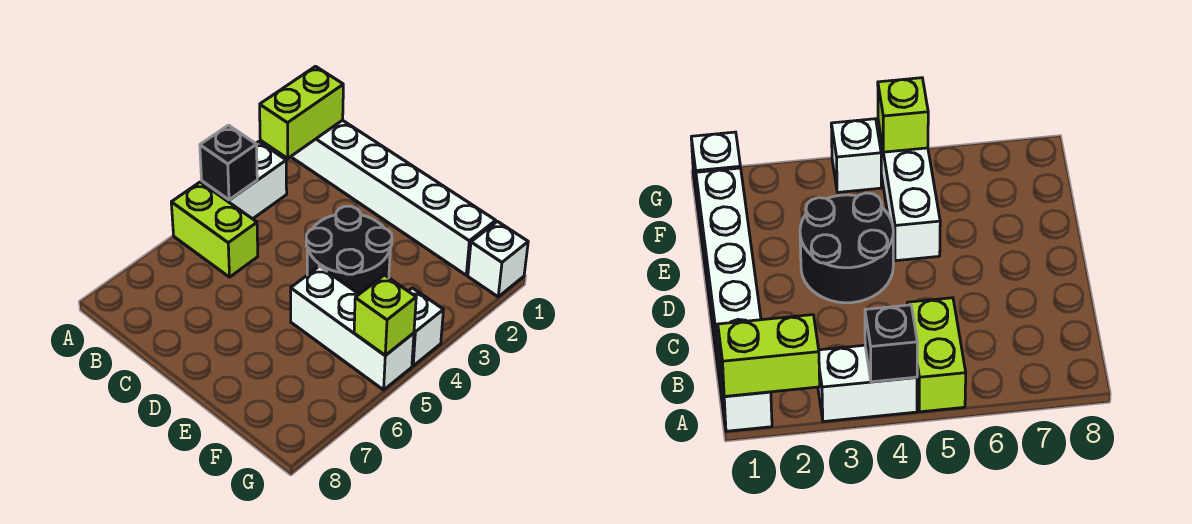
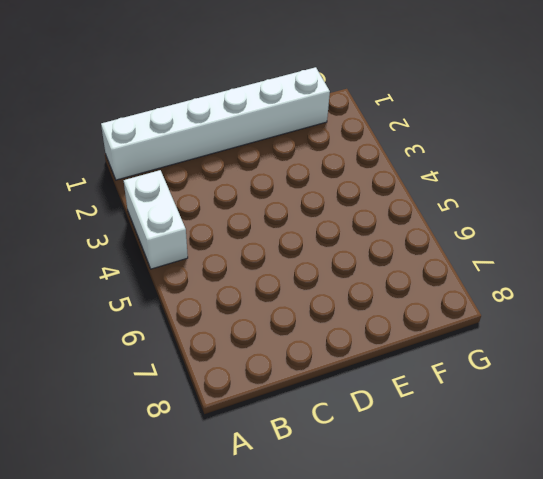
none -> lime 1x2 brick [171,182,258,277]
none -> black 2x2 round brick [306,206,392,294]

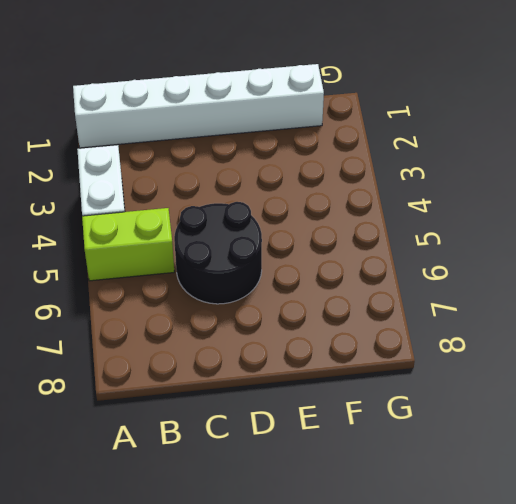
black 2x2 round brick [174,202,262,304] -> black 2x2 round brick moved to [306,206,392,294]
none -> white 1x3 brick [291,266,414,390]
none -> white 1x1 brick [468,221,528,297]

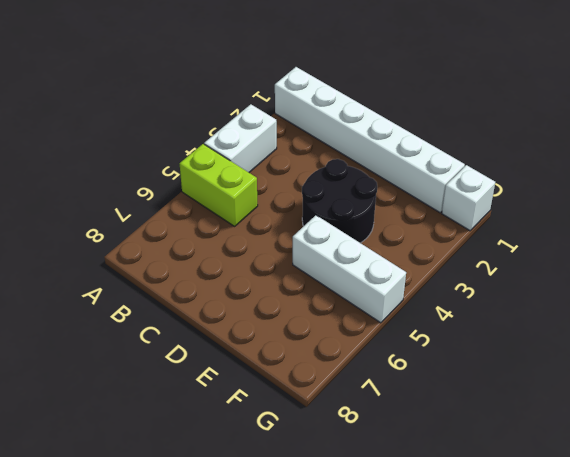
none -> white 1x1 brick [408,288,443,366]
none -> lime 1x2 brick [260,66,343,158]

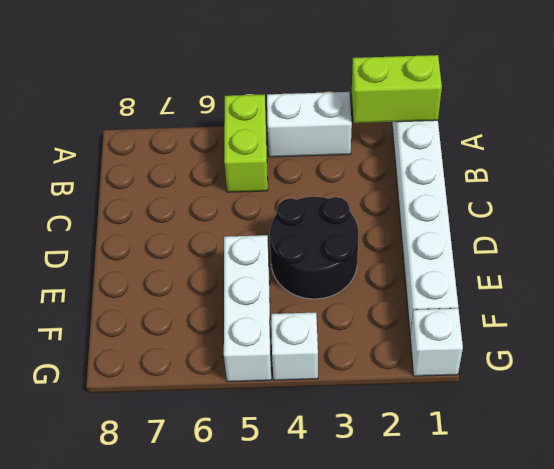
none -> black 1x1 brick [200,125,257,200]
none -> lime 1x1 brick [354,275,416,355]

